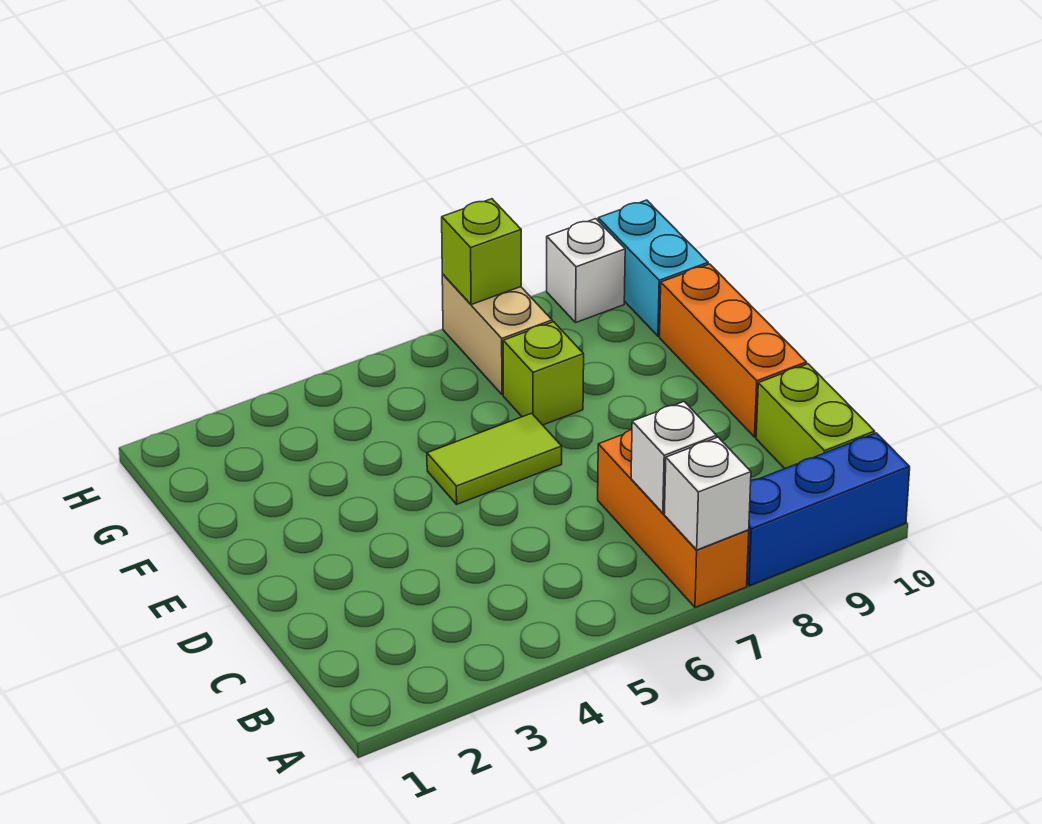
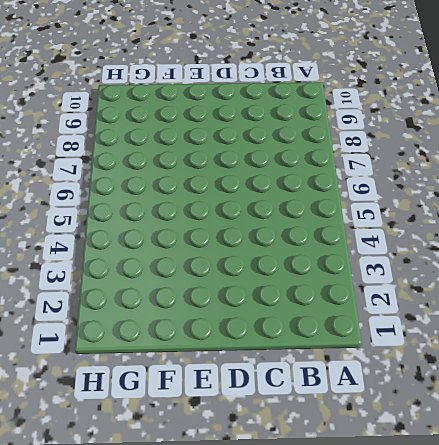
none -> orange 1x3 brick [598,430,749,607]
none -> blue 1x3 brick [747,433,910,586]
none -> lime 1x2 brick [756,364,875,469]

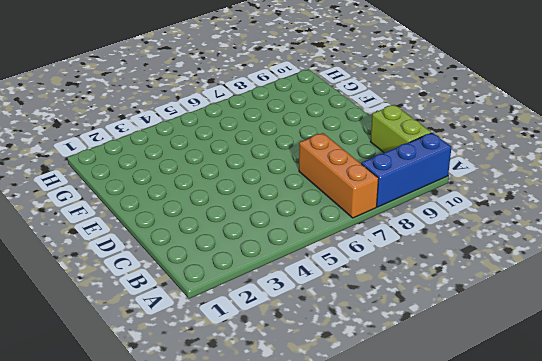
none -> orange 1x3 brick [660,264,807,437]
none -> lime 1x2 tile [427,413,562,504]
none -> lime 1x1 brick [503,322,584,425]

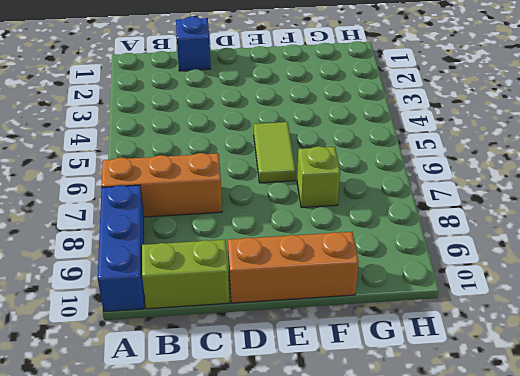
blue 1x1 brick [176,16,211,71] -> none
none -> tan 1x2 brick [442,274,552,395]
none -> cyan 1x2 brick [598,200,708,336]
none -> white 1x1 brick [547,219,625,322]

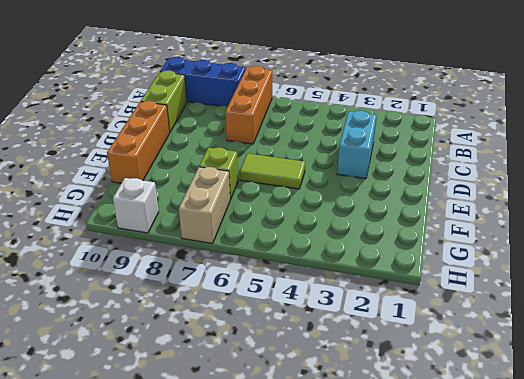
cyan 1x2 brick [337,111,377,179] -> cyan 1x2 brick moved to [598,200,708,336]
none -> white 1x1 brick [664,437,751,550]
none -> white 1x1 brick [631,402,717,513]
none -> lime 1x1 brick [442,199,521,305]

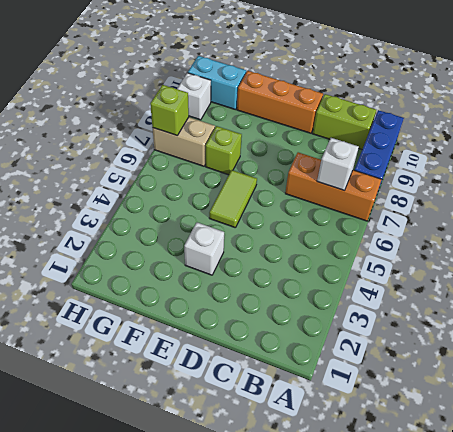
white 1x1 brick [184,222,224,275] -> white 1x1 brick moved to [664,437,751,550]

